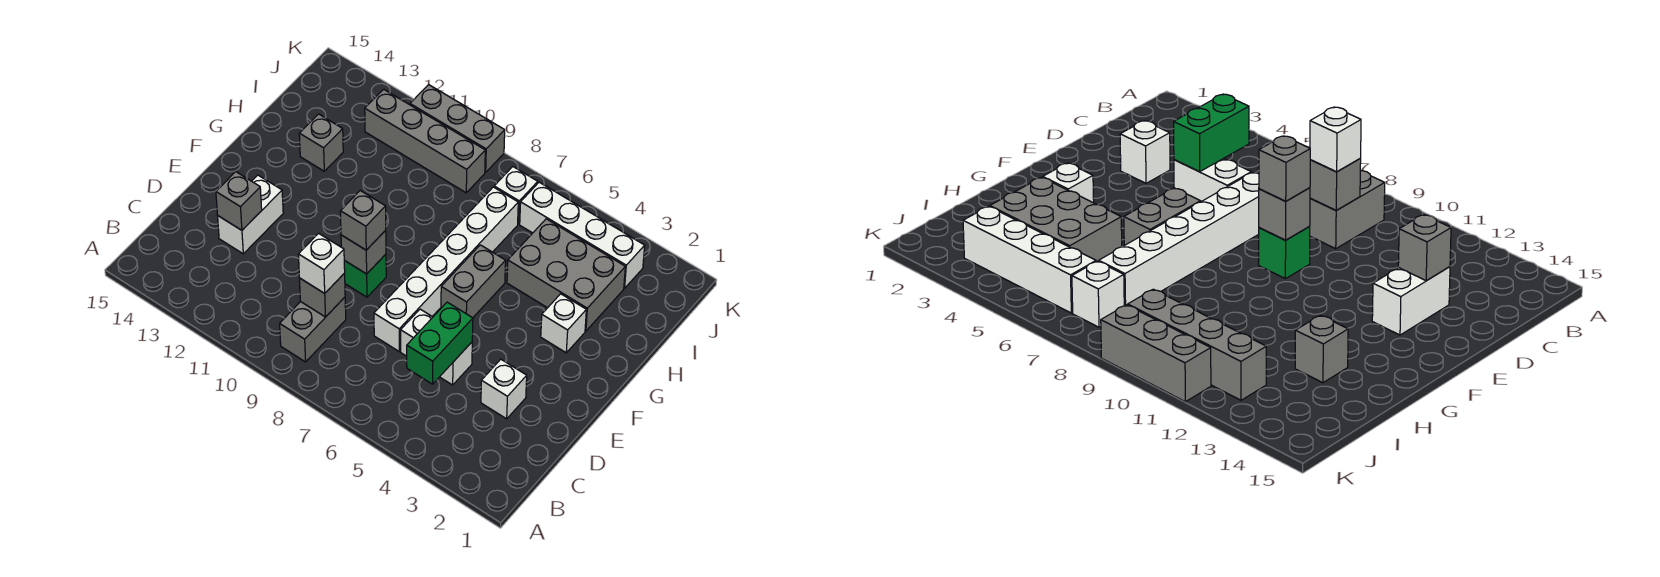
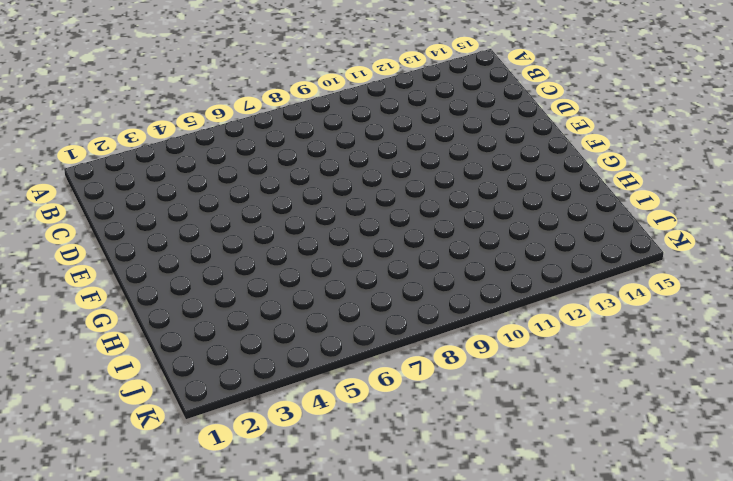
none -> grey 1x2 brick [280,297,346,362]
none -> white 1x1 brick [481,359,527,419]
none -> white 1x2 brick [401,309,472,385]

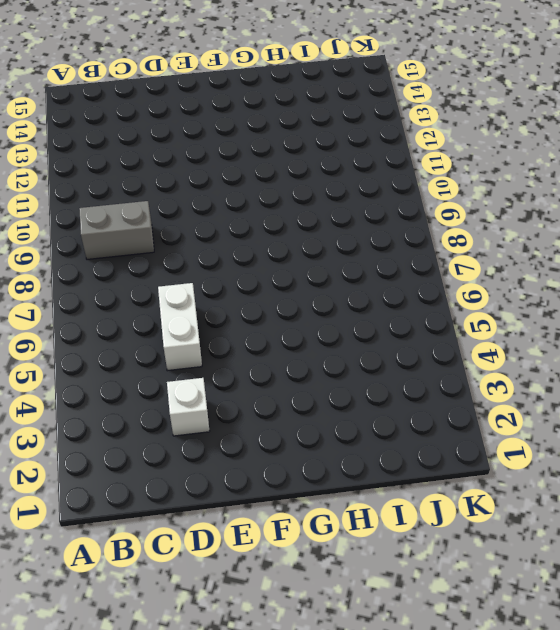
none -> white 1x6 brick [374,187,518,351]
none -> white 1x2 brick [218,175,283,254]
none -> green 1x1 brick [344,254,386,297]

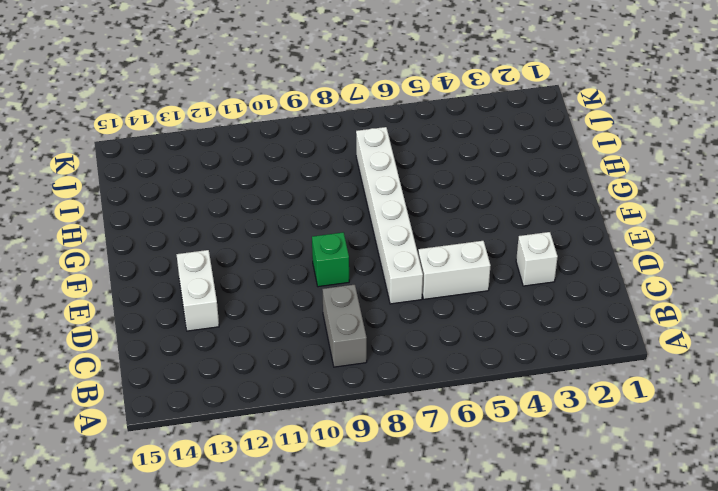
none -> grey 1x2 brick [441,245,506,318]
none -> white 1x1 brick [541,294,586,353]
none -> grey 2x3 brick [507,219,625,331]

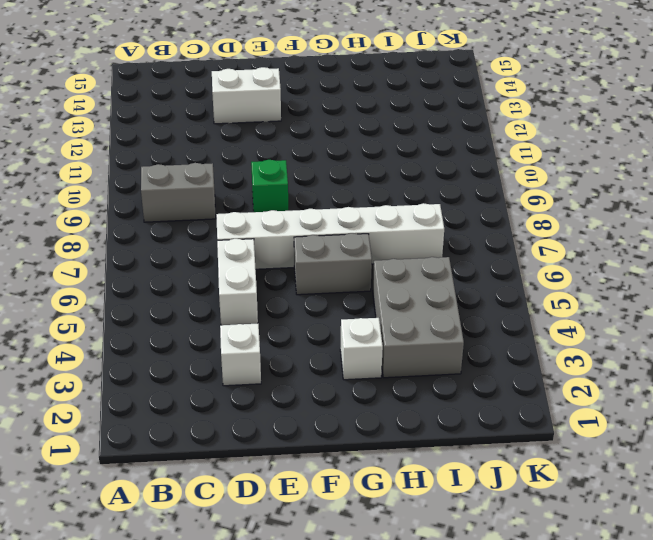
none -> grey 1x1 brick [299,114,343,171]
none -> white 1x4 brick [520,182,645,288]
none -> white 1x1 brick [494,167,538,224]

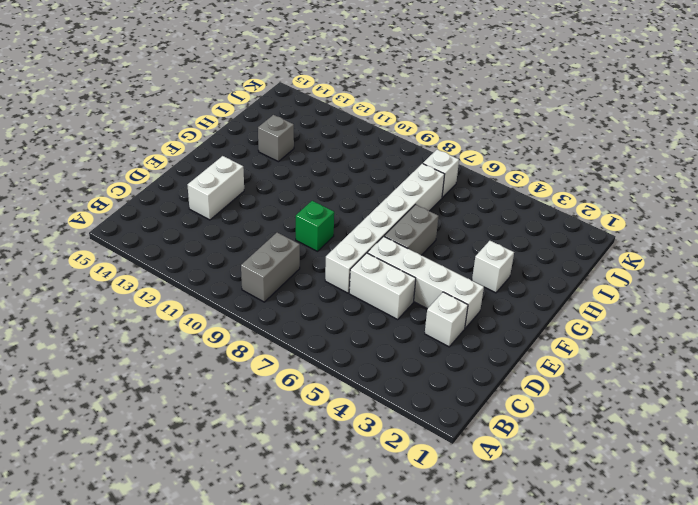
white 1x4 brick [368,236,484,328] -> white 1x4 brick moved to [520,182,645,288]
none -> grey 2x3 brick [507,219,625,331]
none -> grey 1x4 brick [365,89,485,193]
none -> grey 1x3 brick [410,85,505,172]

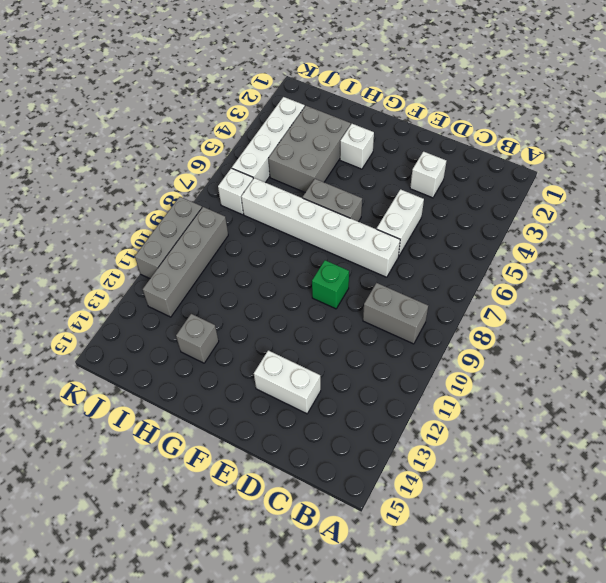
none -> green 1x2 brick [407,302,473,384]
none -> grey 1x1 brick [299,273,345,317]
none -> grey 1x1 brick [216,172,262,230]

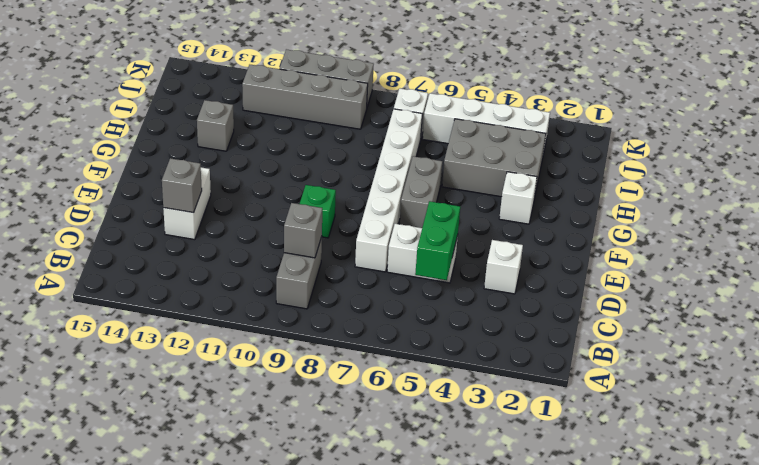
none -> grey 1x1 brick [341,230,386,274]
none -> white 1x1 brick [298,233,345,293]
none -> grey 1x1 brick [340,191,386,250]

